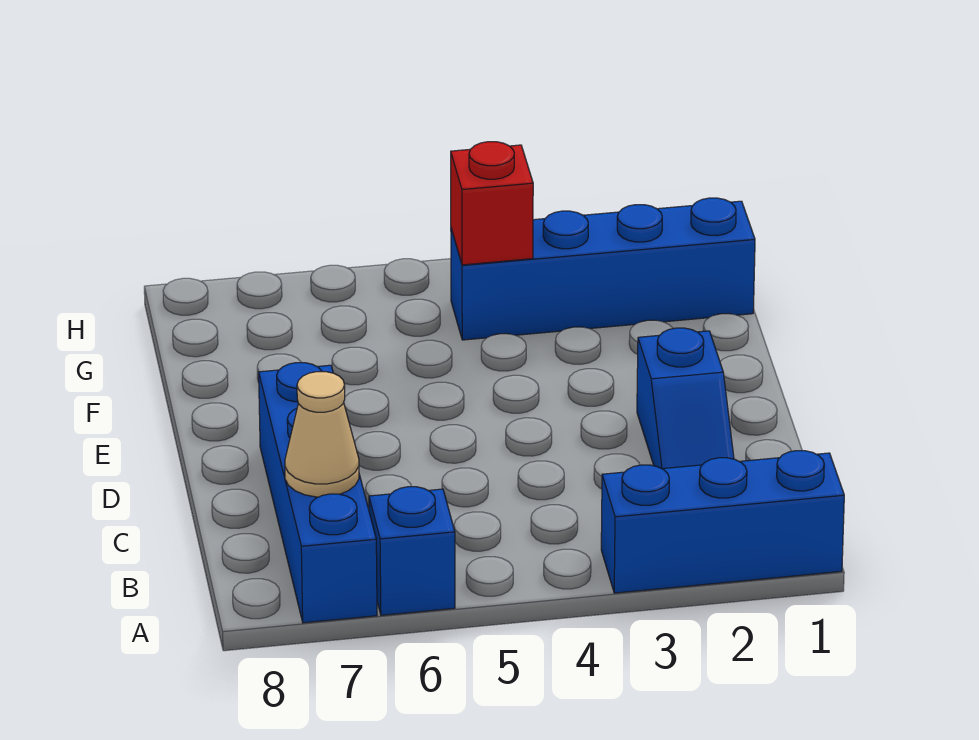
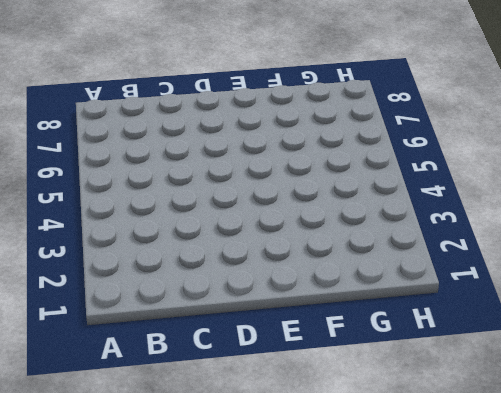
none -> blue 1x3 brick [601,451,844,593]
none -> blue 1x1 brick [369,487,455,615]

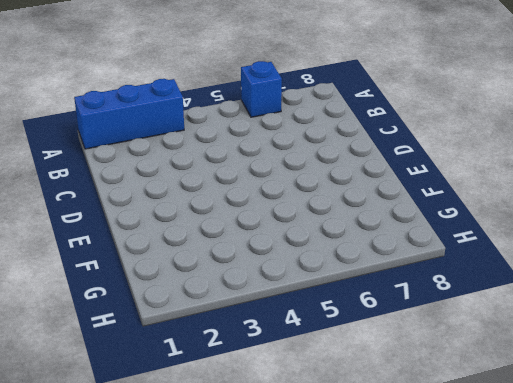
none -> blue 1x4 brick [259,363,377,623]
none -> blue 1x2 slope [637,328,734,469]

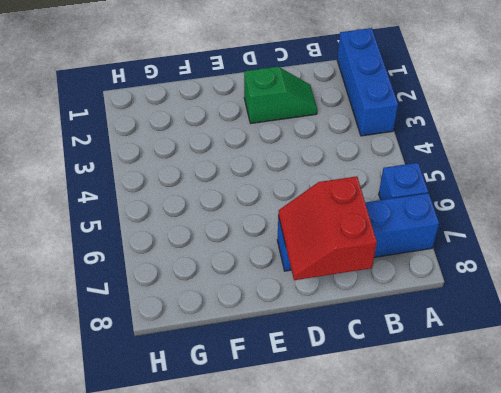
green 1x2 slope [244,67,317,124] -> blue 1x2 slope [637,328,734,469]
red 2x2 slope [278,176,377,280] -> none
none -> blue 1x4 brick [451,198,755,340]
none -> tan 1x1 cone [285,372,359,497]

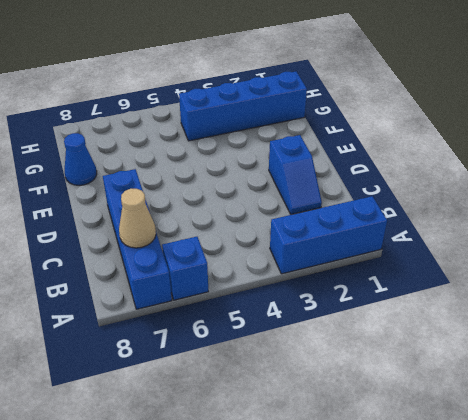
blue 1x1 cone [64,133,97,185] -> none
none -> red 1x1 brick [451,142,533,265]

